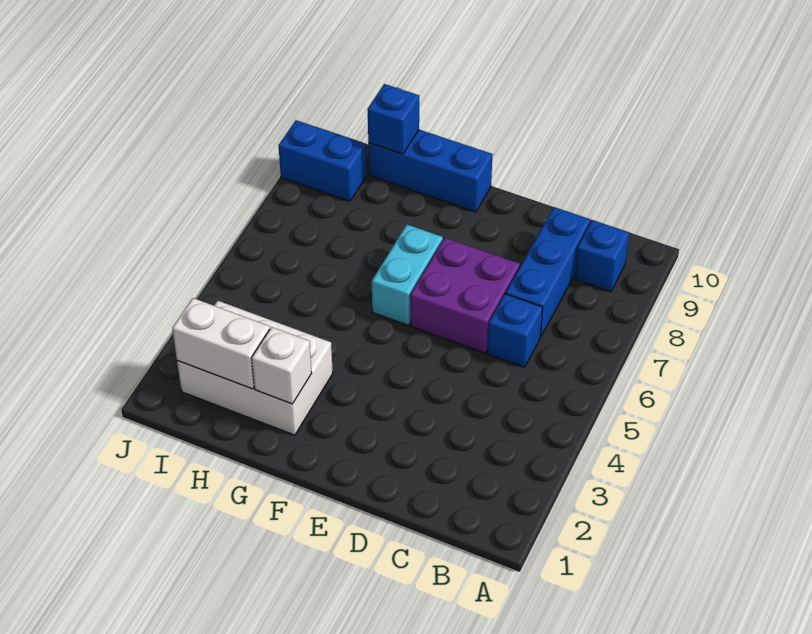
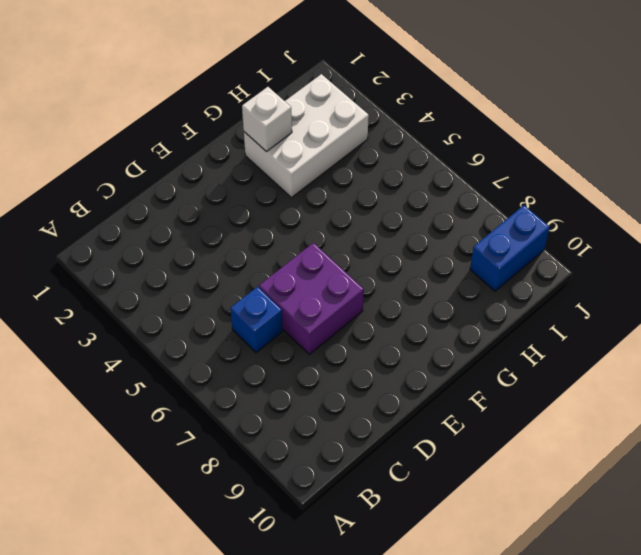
none -> blue 1x1 brick [574,220,629,292]
none -> blue 1x3 brick [506,207,590,337]

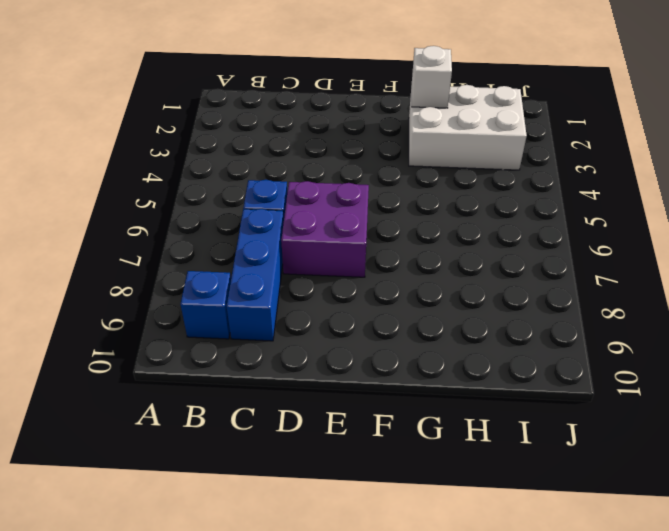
none -> cyan 1x2 brick [372,224,443,325]
none -> blue 1x3 brick [368,130,493,212]

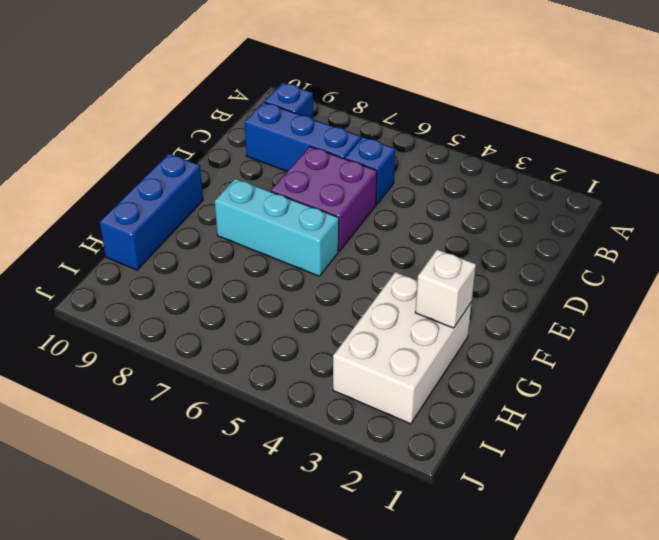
cyan 1x3 brick [215,178,339,276] -> cyan 1x2 brick [372,224,443,325]
none -> blue 1x2 brick [278,120,367,201]
none -> white 1x2 brick [172,298,270,389]

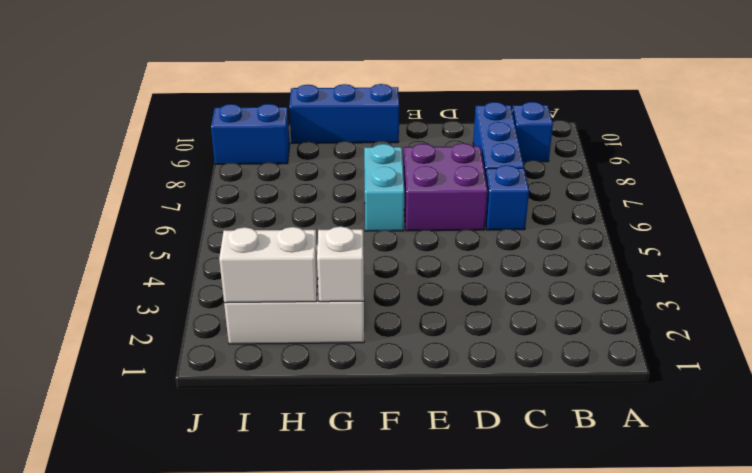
none -> blue 1x1 brick [368,84,419,154]

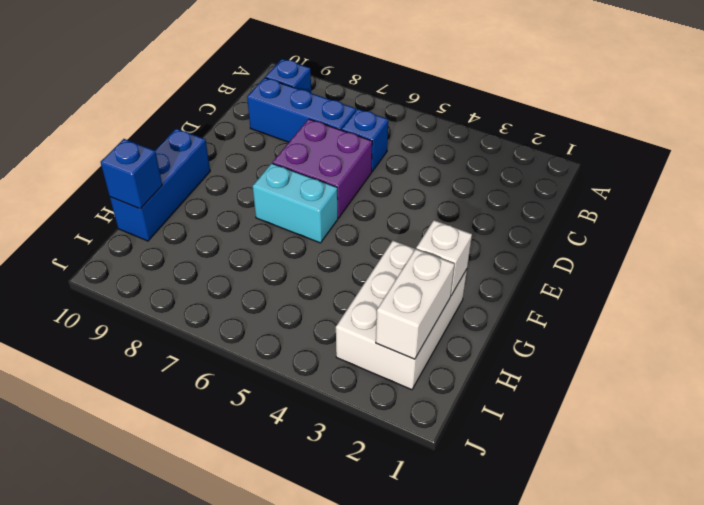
none -> blue 1x2 brick [278,120,367,201]

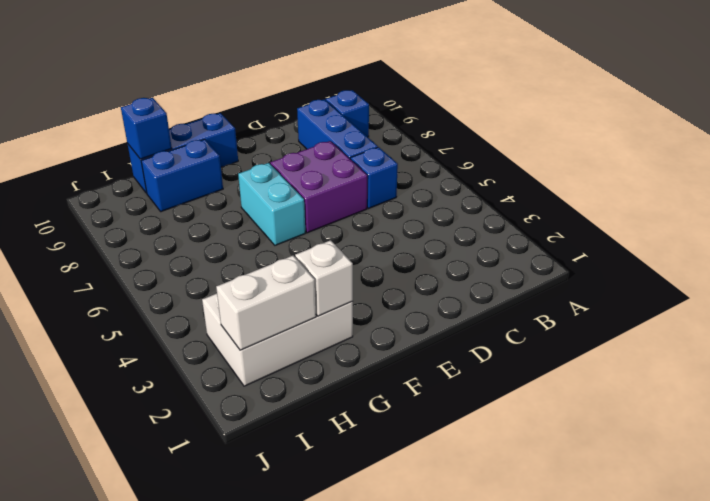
blue 1x2 brick [141,139,223,212] -> blue 1x2 brick moved to [278,120,367,201]

